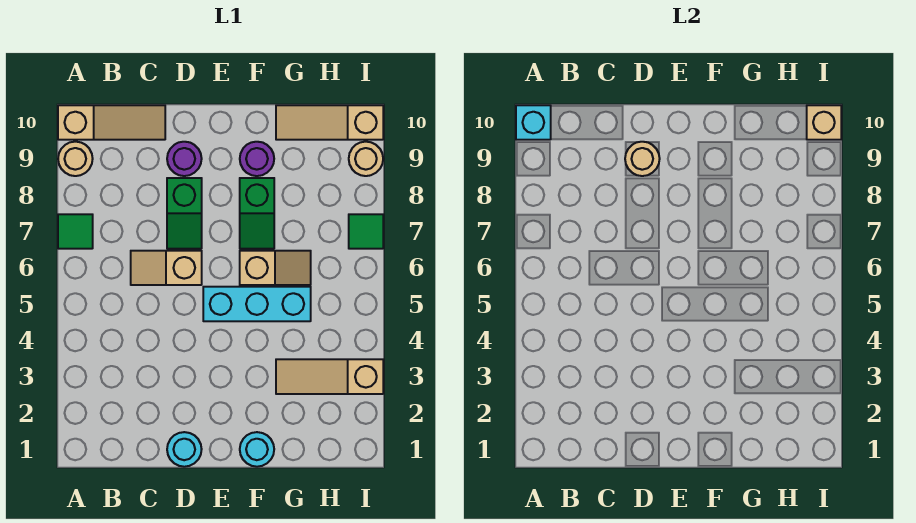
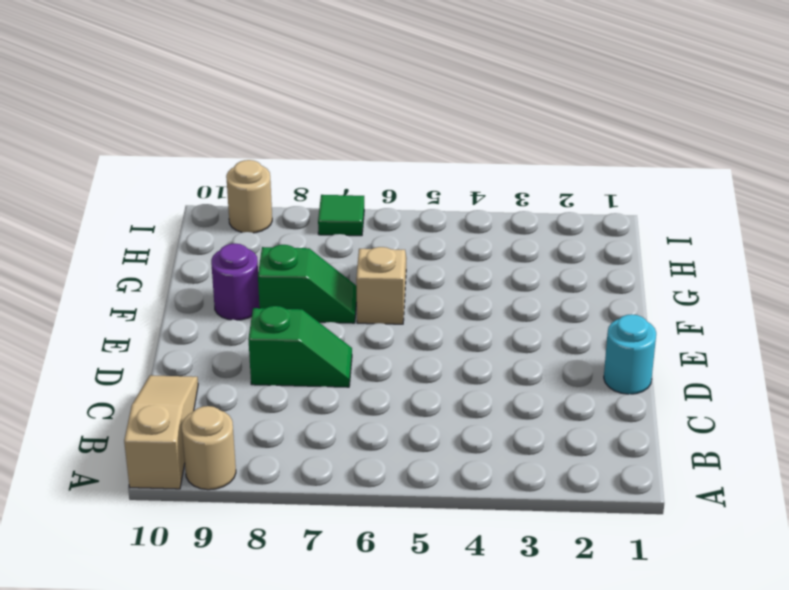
none -> green 1x1 tile [58,214,93,249]
none -> tan 1x2 slope [131,251,202,285]
none -> purple 1x1 round brick [167,142,202,176]

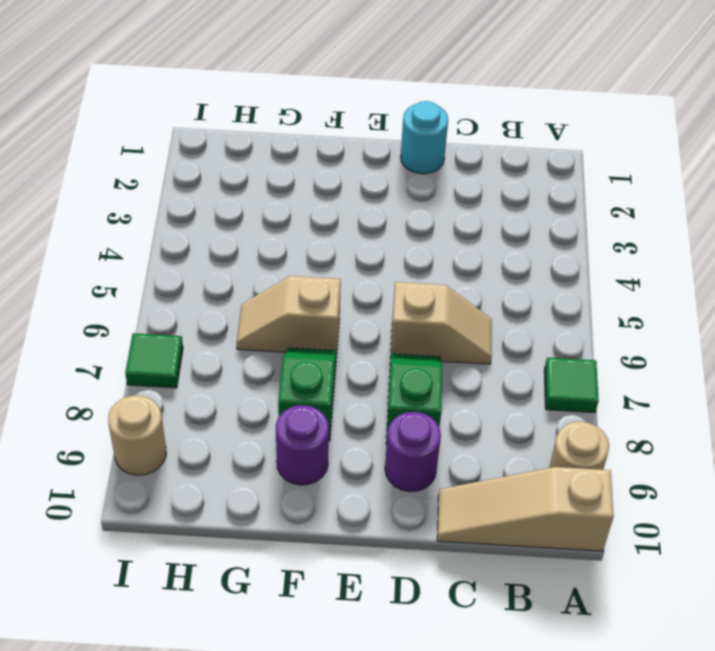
none -> cyan 1x3 brick [203,287,311,321]
none -> cyan 1x1 round brick [240,432,274,467]
none -> tan 1x3 slope [276,359,383,394]

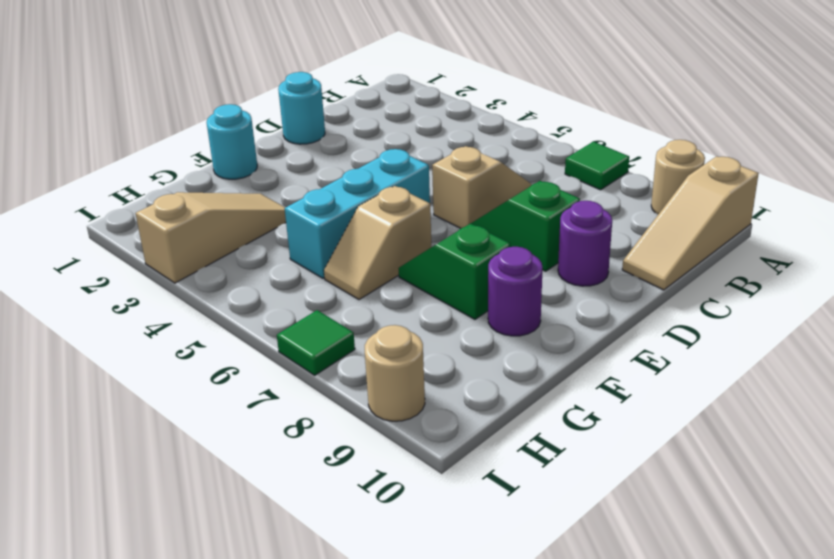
none -> tan 1x3 slope [276,105,383,140]
none -> cyan 1x1 brick [516,105,551,140]
none -> tan 1x1 round brick [625,142,660,176]

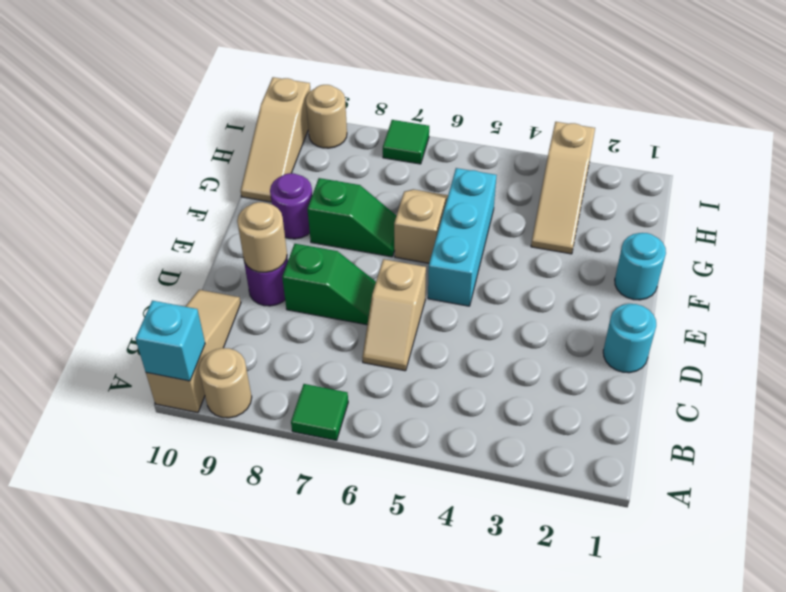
none -> tan 1x1 brick [807,105,841,140]

